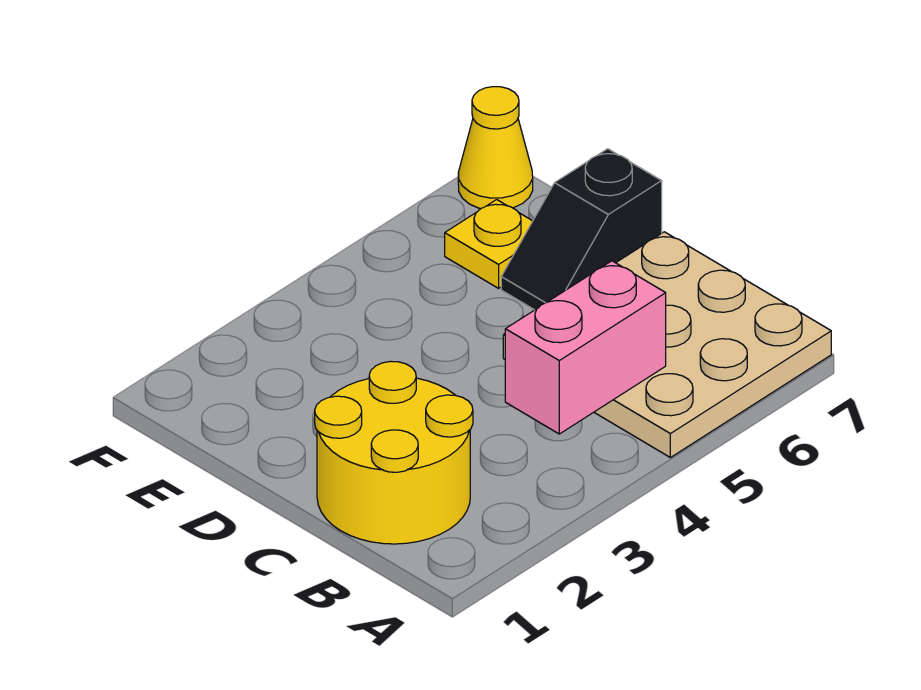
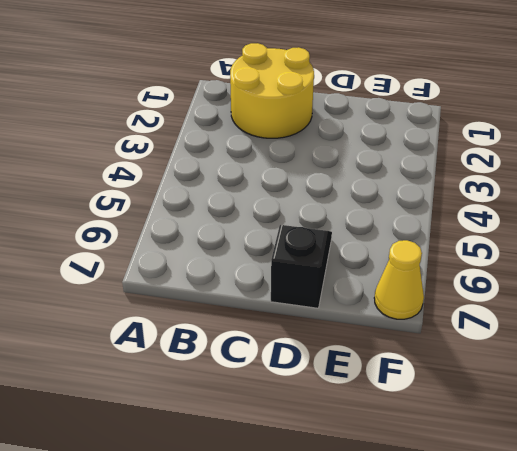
none -> tan 3x3 plate [503,232,831,457]
none -> yellow 1x1 plate [445,200,533,288]

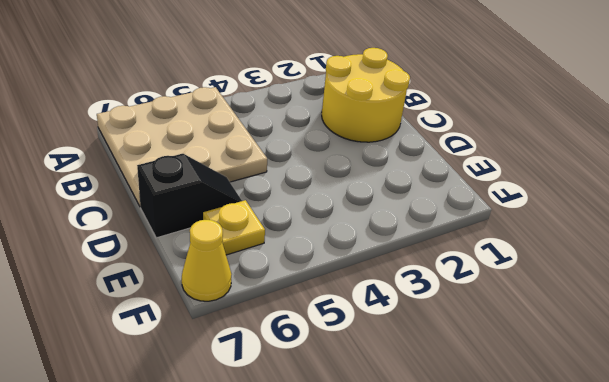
none -> pink 1x2 brick [505,261,666,434]

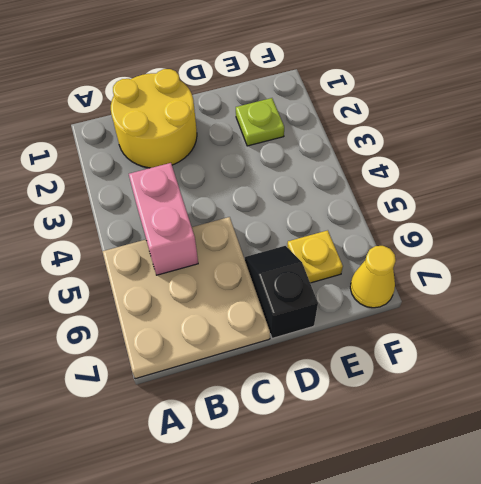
lime 1x1 plate [236,98,284,146] -> none

